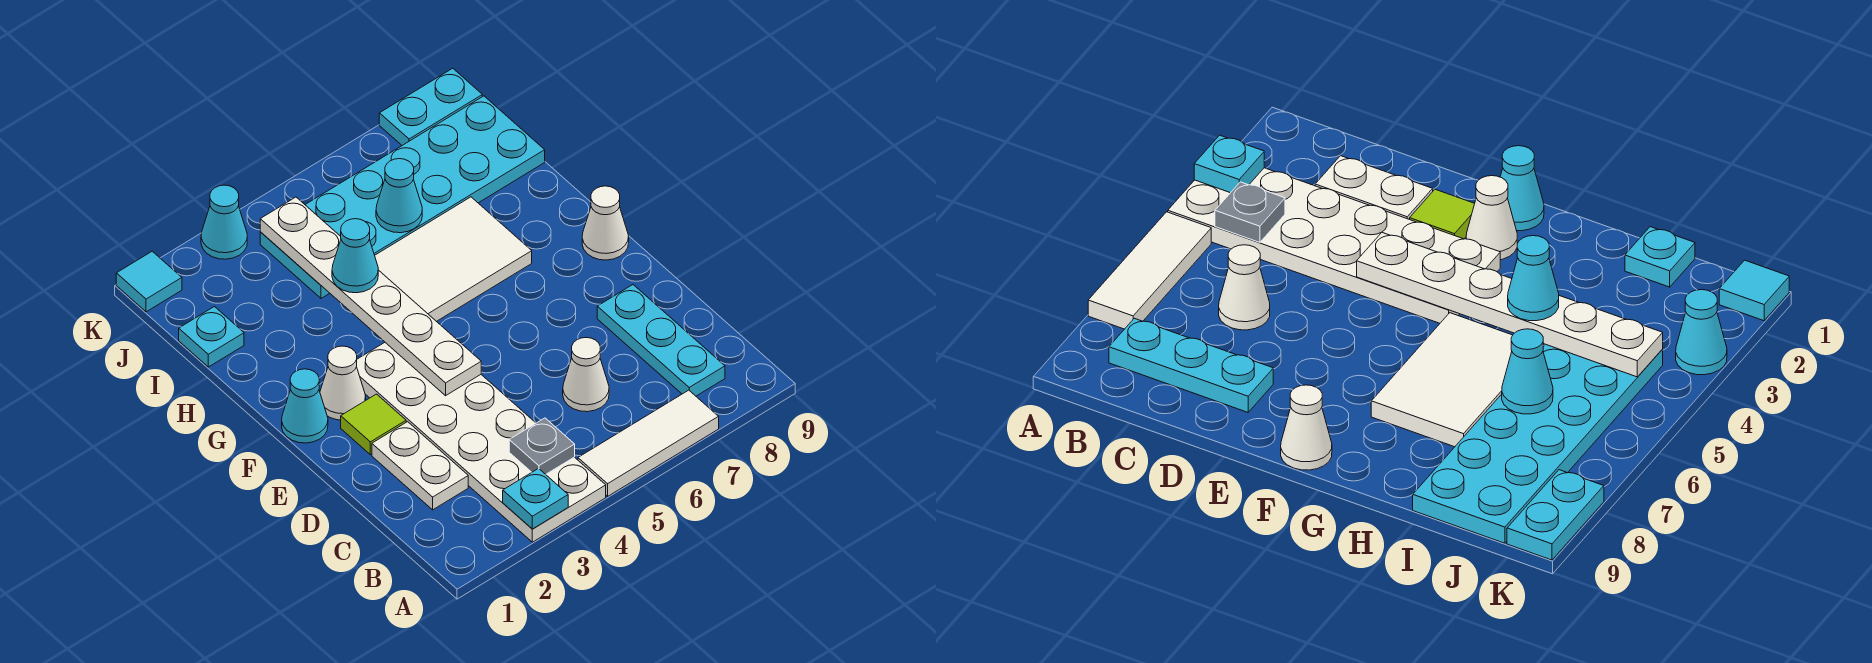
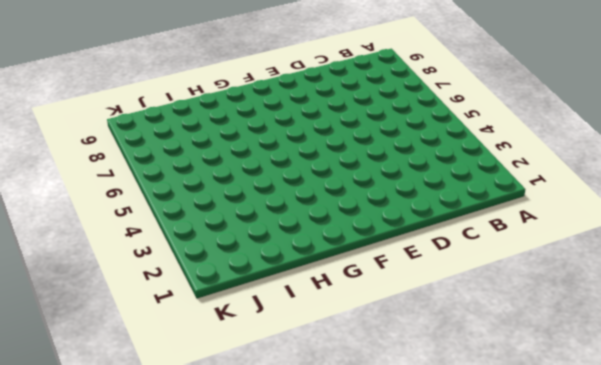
none -> white 2x6 plate [357,343,606,542]
none -> white 1x3 tile [578,390,719,496]
none -> cyan 1x3 plate [597,285,725,396]

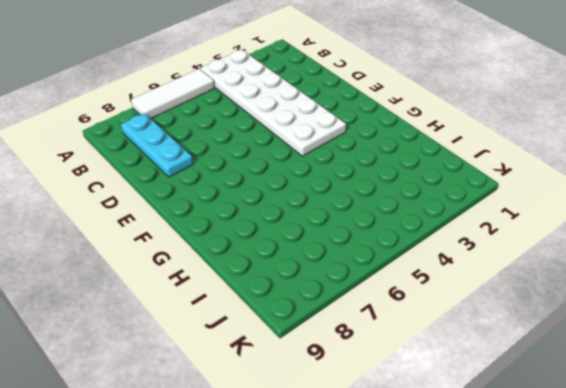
none -> white 1x2 plate [372,422,468,510]
none -> white 1x1 cone [563,338,609,412]
none -> lime 1x1 tile [341,394,406,455]

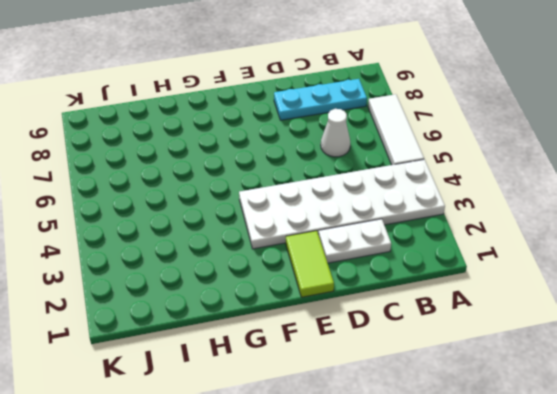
lime 1x2 tile [286,231,334,297] -> lime 1x1 tile [341,394,406,455]
none -> cyan 1x1 cone [282,369,328,443]
none -> white 1x1 cone [320,346,366,420]
none -> white 1x1 cone [582,186,629,260]

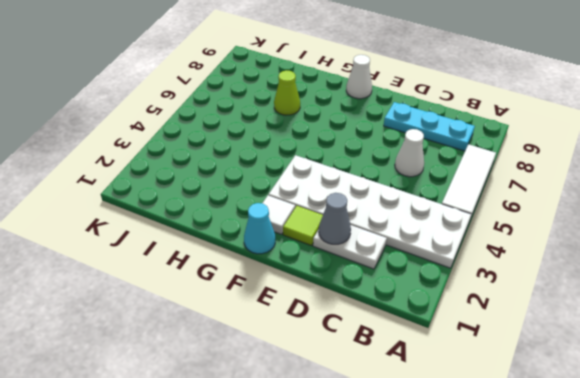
grey 1x1 cone [319,193,351,244] -> none
white 1x1 tile [262,195,295,234] -> white 1x1 cone [320,346,366,420]
lime 1x1 cone [274,70,300,115] -> white 2x3 tile [375,197,532,322]
none -> cyan 1x1 plate [179,307,244,367]
none -> cyan 2x6 plate [260,96,545,298]
none -> cyan 1x1 tile [116,251,182,312]

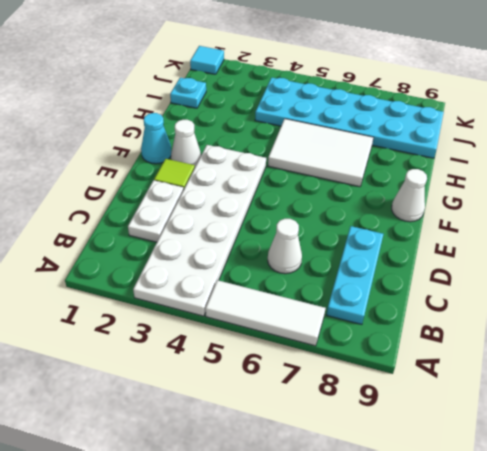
none -> cyan 1x1 cone [201,185,247,259]
none -> cyan 1x2 plate [379,68,482,145]
none -> cyan 1x1 plate [503,469,568,529]

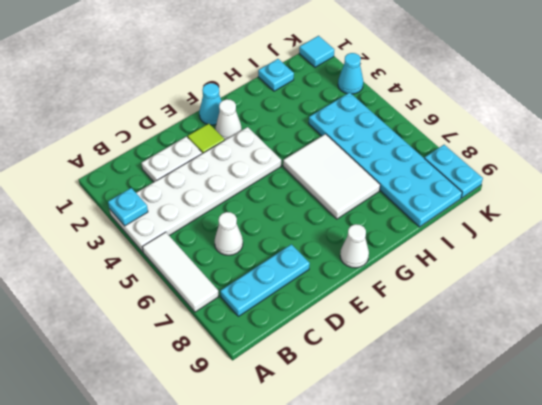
none -> grey 1x1 plate [509,418,575,474]
none -> white 1x6 plate [260,197,481,396]
none -> cyan 1x1 cone [376,159,422,233]

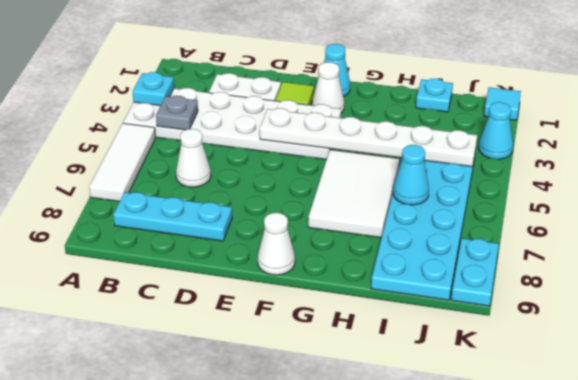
none -> cyan 1x1 cone [332,219,378,293]

